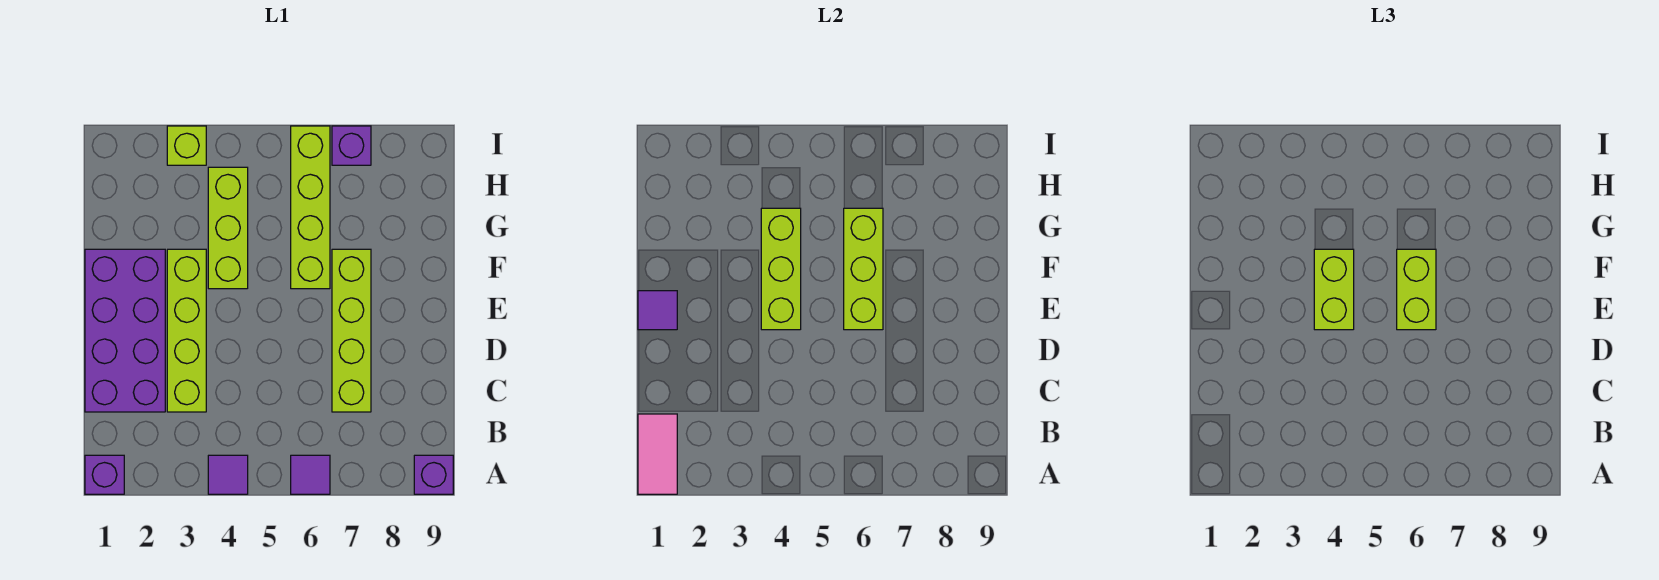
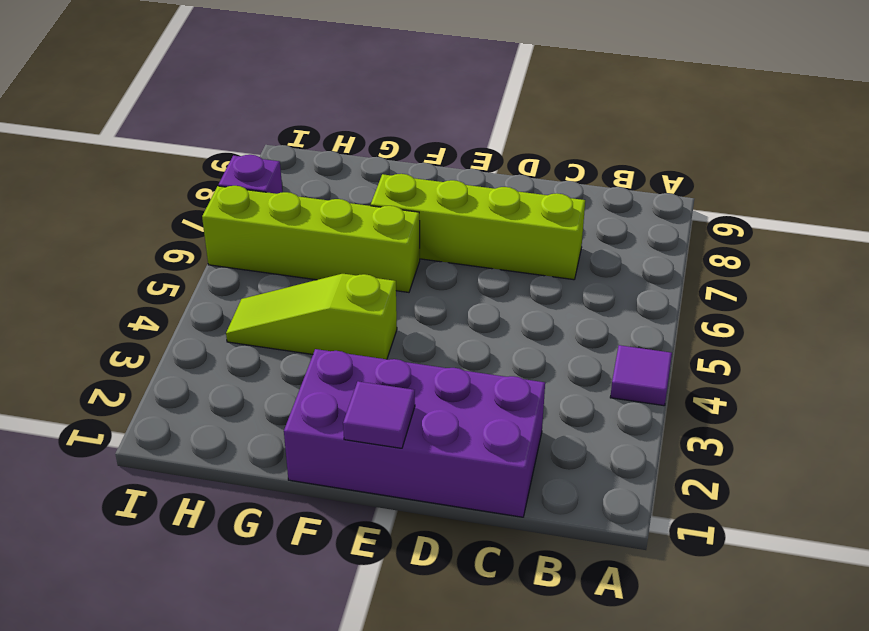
lime 1x3 slope [226,274,397,359] -> lime 1x3 brick [208,167,248,289]
none -> purple 1x1 brick [85,455,124,494]
none -> purple 1x1 tile [291,455,330,494]
none -> purple 1x1 brick [414,455,453,494]

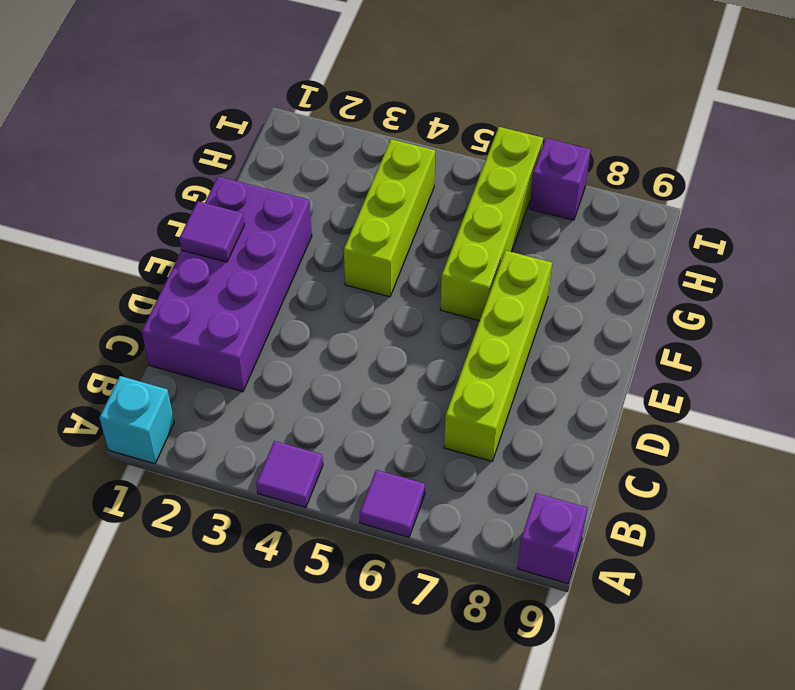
cyan 1x1 brick [100,376,174,464] -> purple 1x1 brick [85,455,124,494]
none -> lime 1x4 brick [167,249,206,412]
none -> lime 1x1 brick [167,126,206,165]
none -> pink 1x2 tile [638,414,677,494]

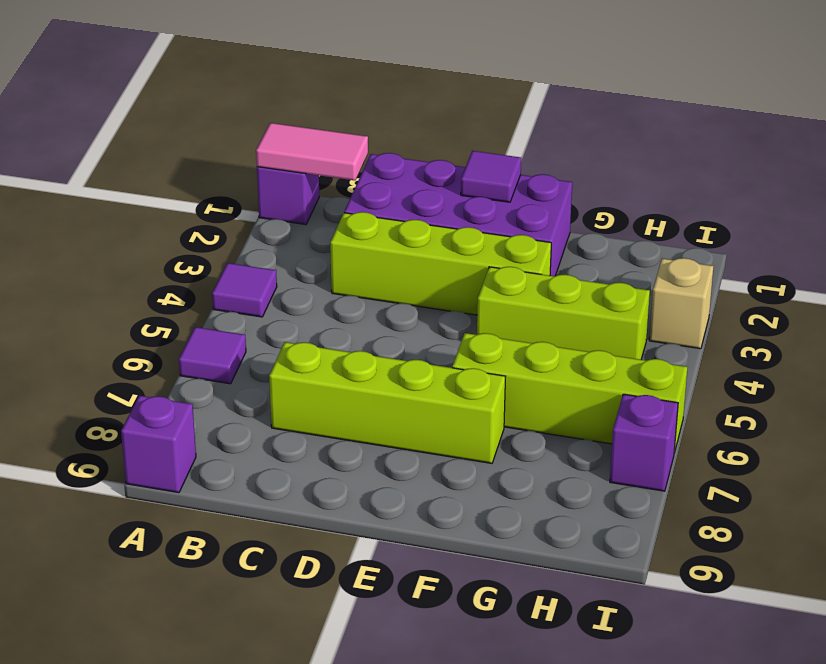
tan 1x1 brick [649,258,714,349] -> lime 1x1 brick [167,126,206,165]
none -> lime 1x3 brick [761,208,801,330]
none -> lime 1x3 brick [844,208,883,330]
none -> lime 1x2 brick [1314,249,1354,330]

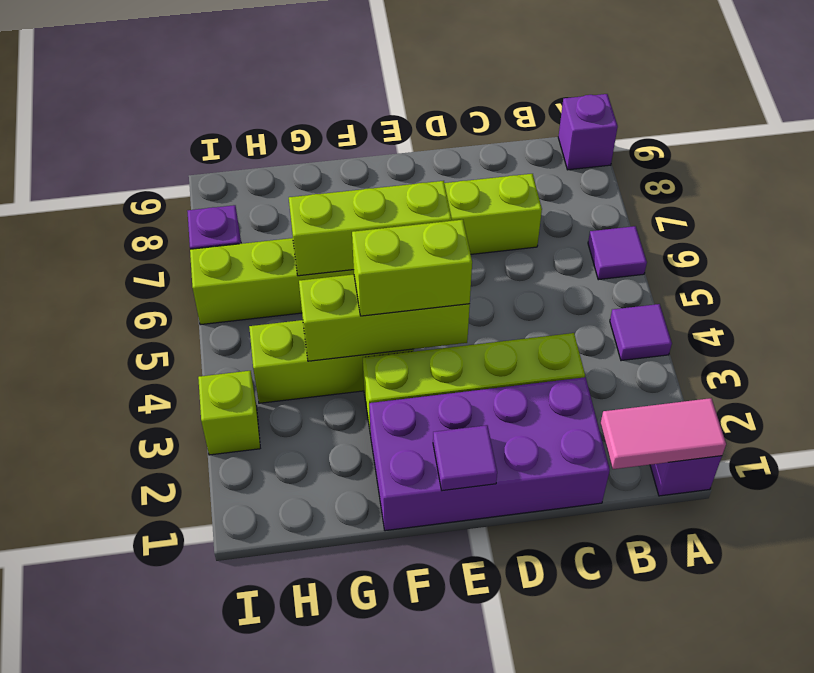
none -> lime 1x2 brick [1397,249,1436,330]

